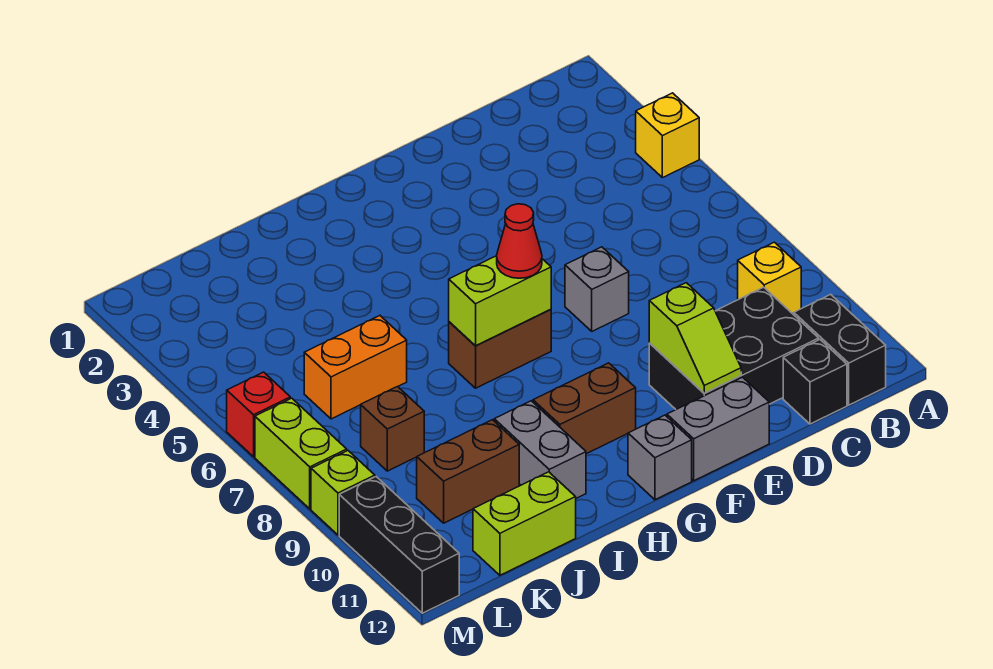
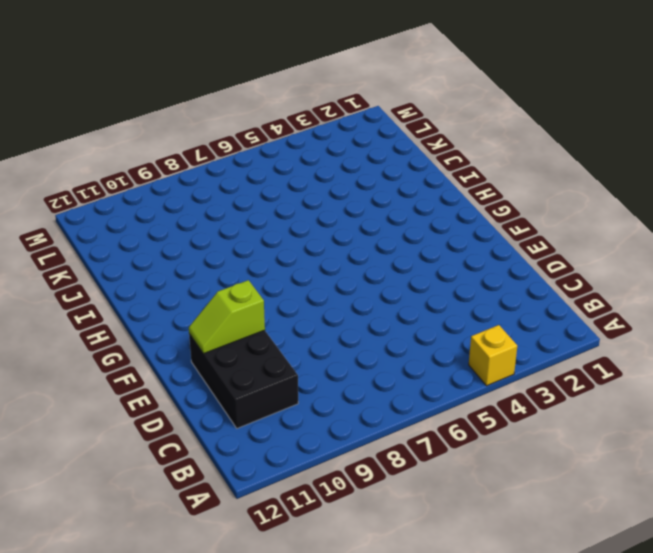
none -> yellow 1x1 brick [738,242,801,313]
none -> black 1x2 brick [794,294,886,405]
none -> black 1x1 brick [783,340,847,424]

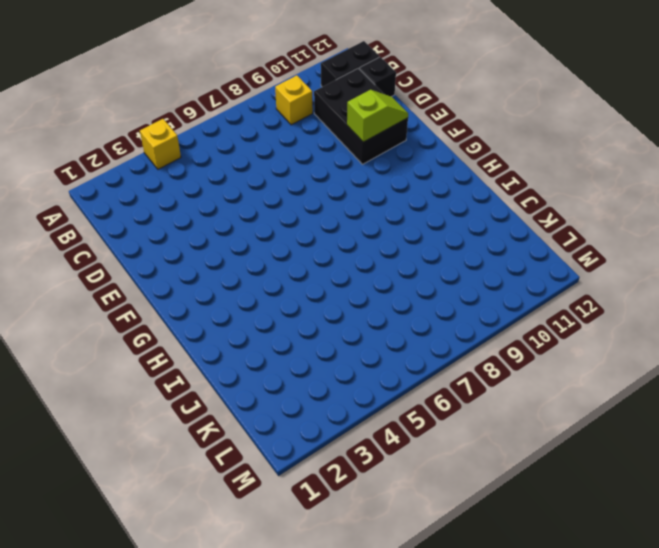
none -> grey 1x1 brick [565,247,629,331]
none -> grey 1x2 brick [667,377,769,481]
none -> brown 1x2 brick [449,310,551,388]

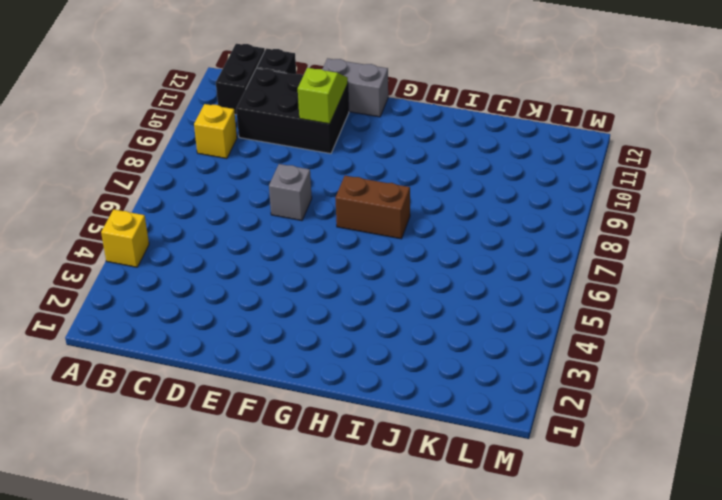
none -> brown 1x2 brick [533,363,636,454]
none -> grey 1x1 brick [628,415,692,500]
none -> grey 1x2 brick [494,401,586,498]

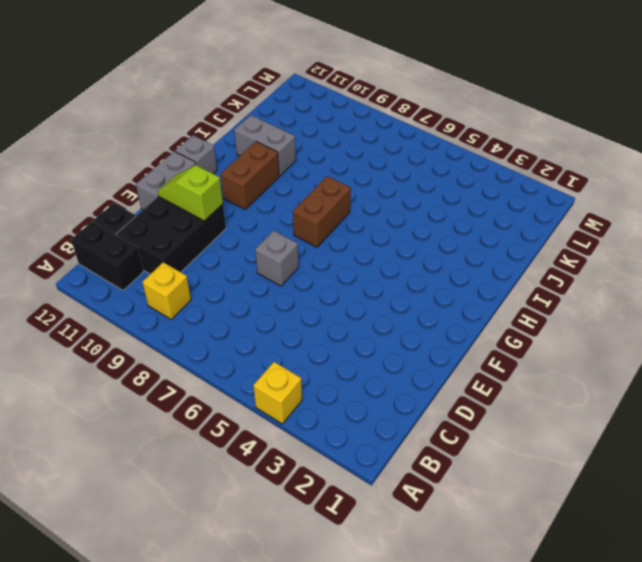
none -> orange 1x2 brick [304,316,407,419]
none -> brown 1x2 brick [417,420,519,523]
none -> lime 1x2 brick [473,472,576,575]

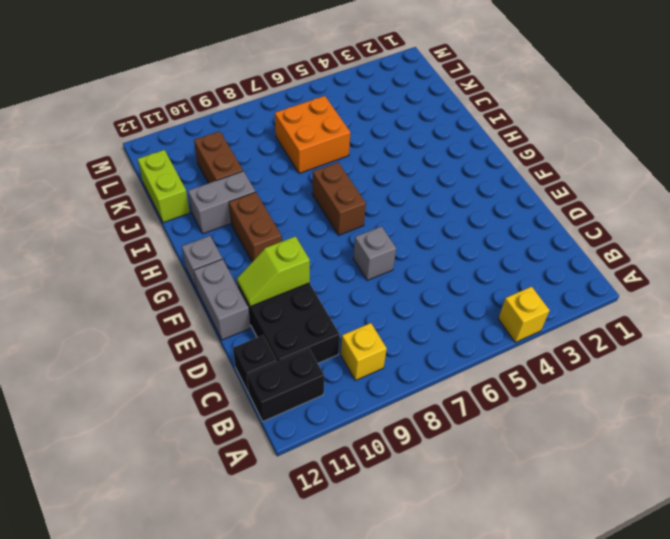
orange 2x2 brick [275,96,350,173] -> orange 1x2 brick [304,316,407,419]
none -> brown 1x1 brick [361,387,424,471]
none -> red 1x1 brick [227,372,290,457]
none -> lime 1x2 brick [255,398,347,509]

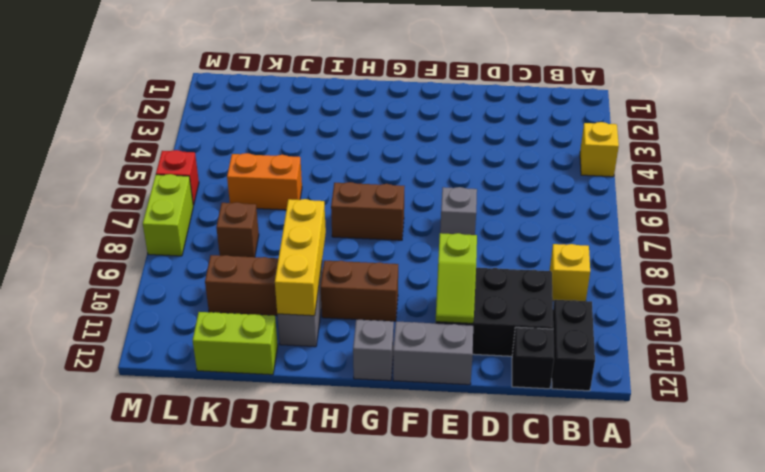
yellow 1x3 brick [275,199,326,316] -> none
none -> lime 1x1 brick [311,451,375,535]
none -> black 1x3 brick [339,477,459,613]
none -> lime 1x2 brick [449,256,551,346]

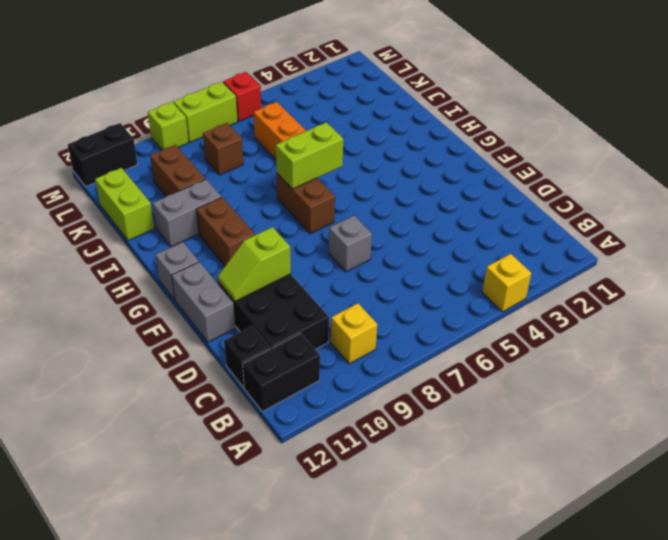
lime 1x2 brick [276,122,343,189] -> lime 1x2 brick turned to [449,256,551,346]
black 1x2 brick [68,123,138,187] -> black 1x3 brick [339,477,459,613]
none -> red 1x1 cone [497,204,542,278]

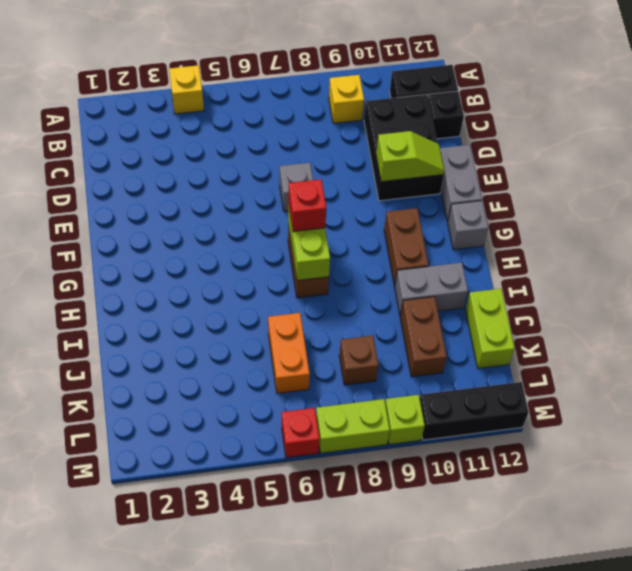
red 1x1 brick [289,179,326,232] -> red 1x1 cone [497,204,542,278]

